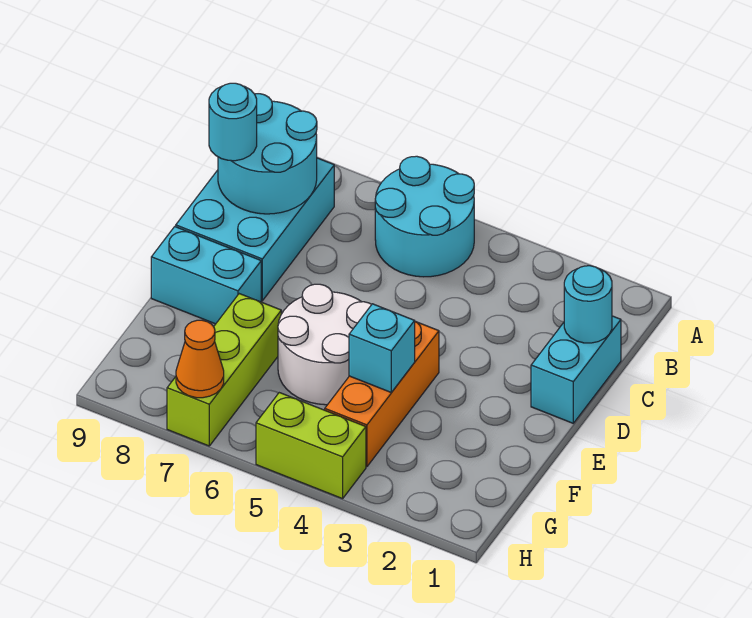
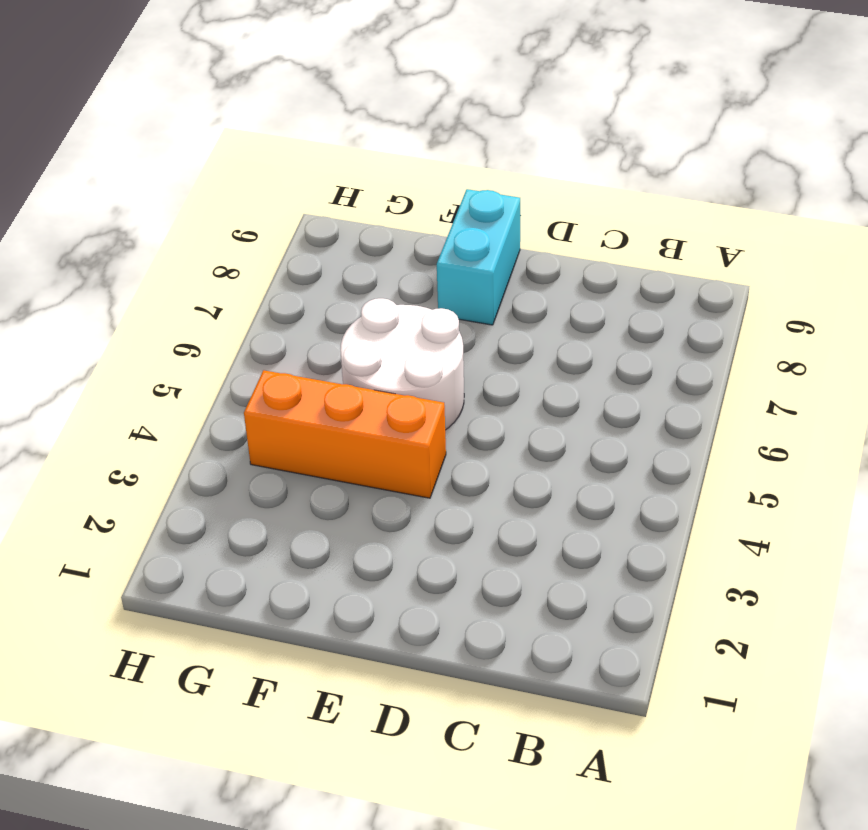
none -> cyan 2x2 round brick [375,156,474,277]
none -> cyan 2x3 brick [176,158,334,301]
none -> cyan 1x2 brick [531,316,621,423]

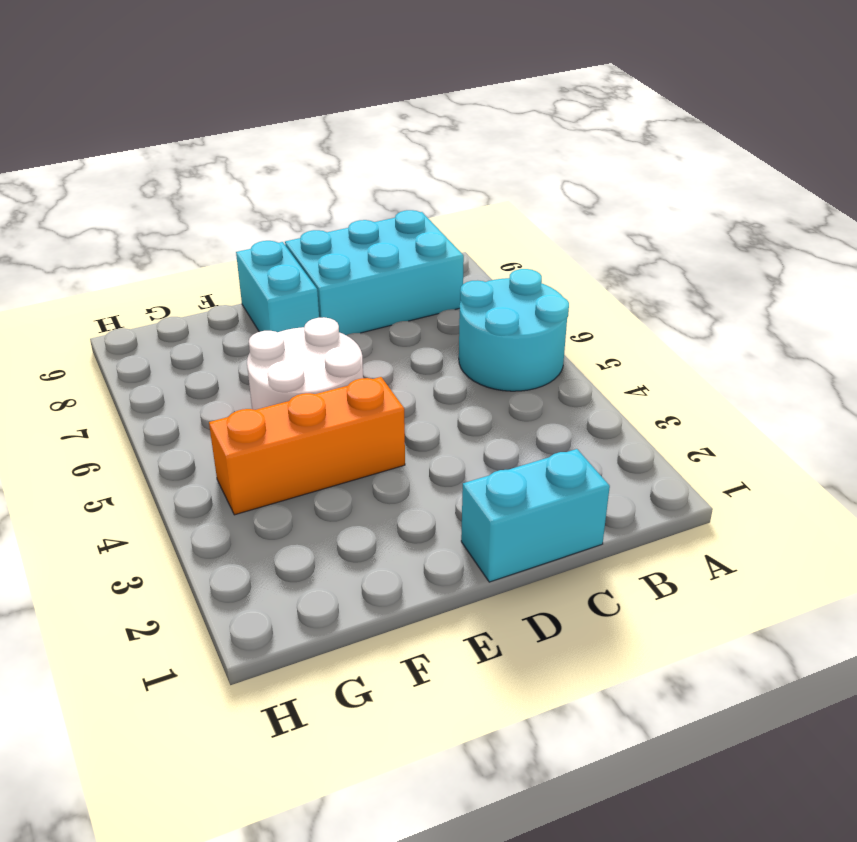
none -> lime 1x3 brick [167,294,281,446]
none -> lime 1x2 brick [256,393,366,499]
none -> cyan 2x2 round brick [218,94,317,214]

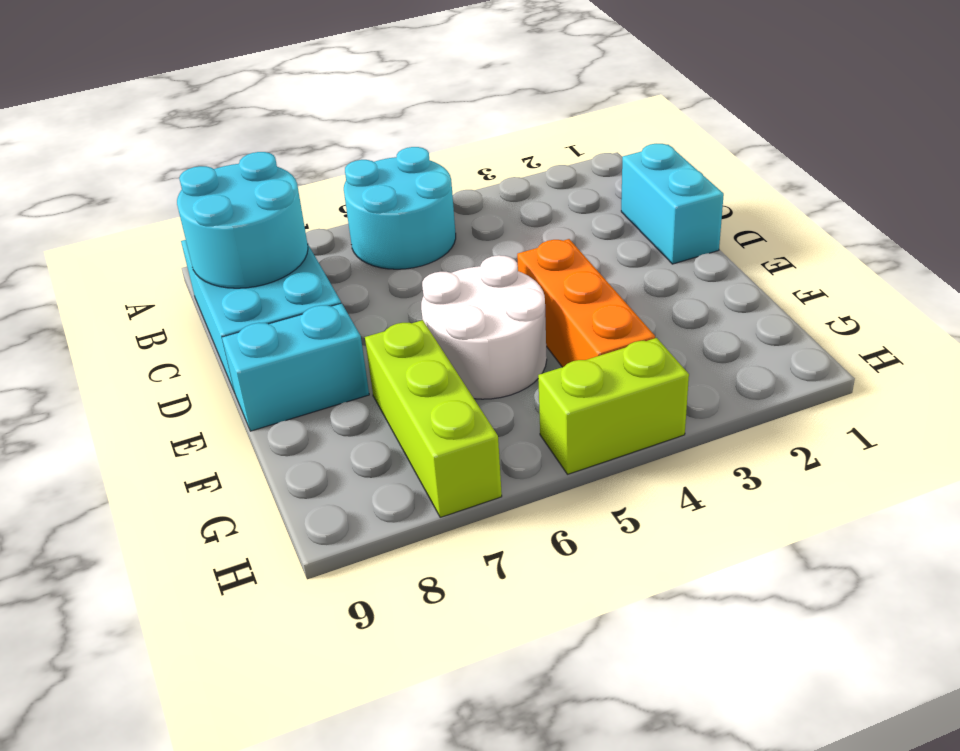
none -> cyan 1x1 round brick [564,266,612,343]
none -> cyan 1x1 brick [349,304,415,392]
none -> orange 1x1 cone [176,320,224,398]

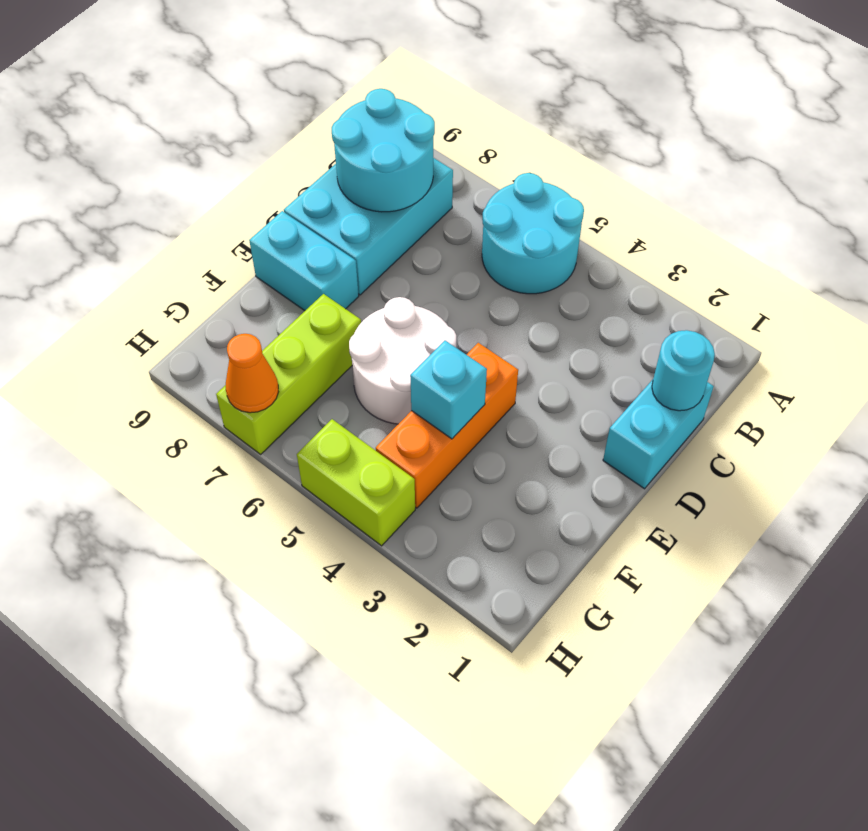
none -> cyan 1x1 round brick [209,83,257,161]

